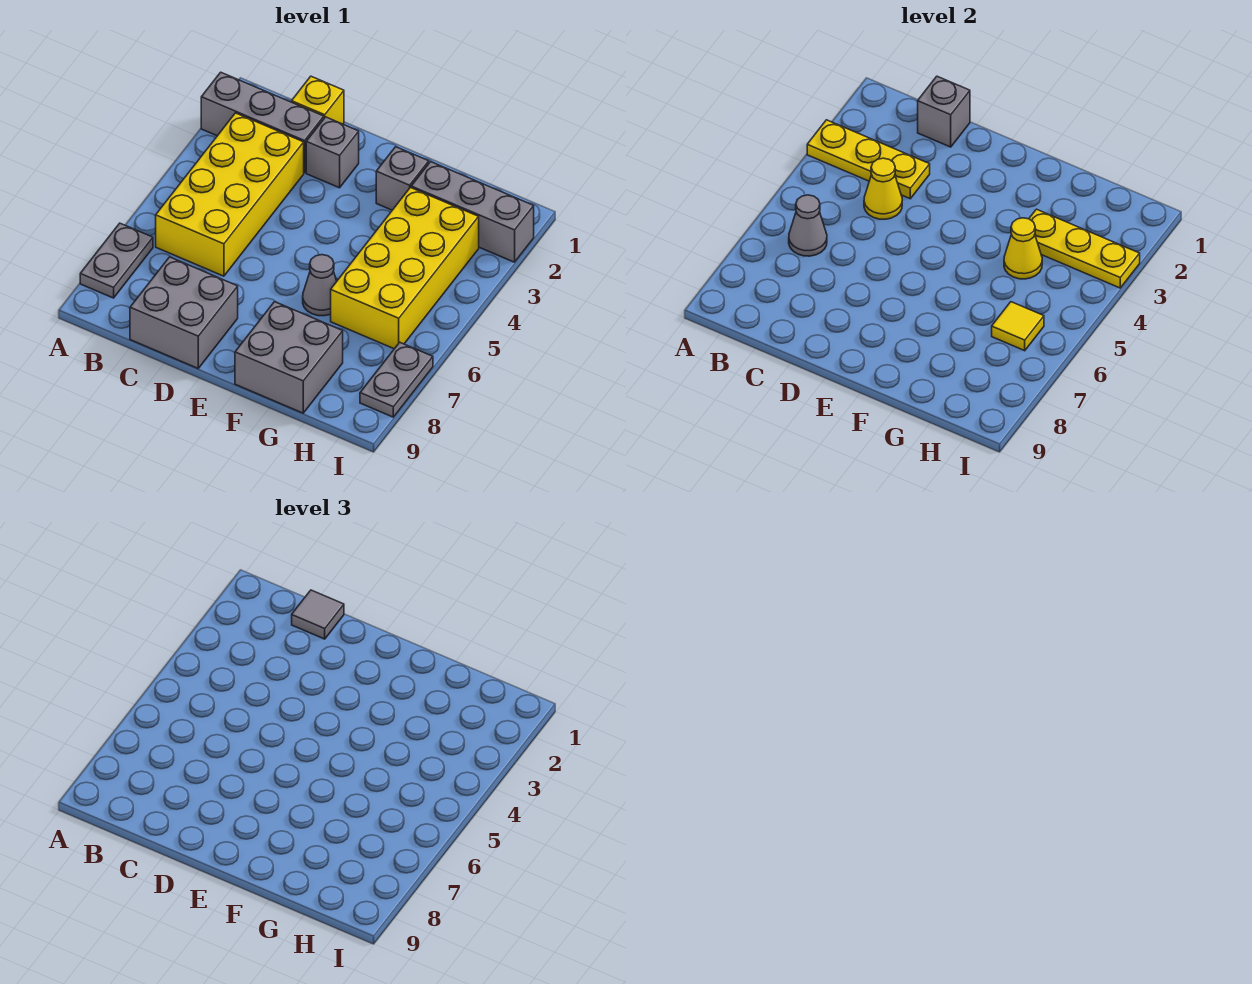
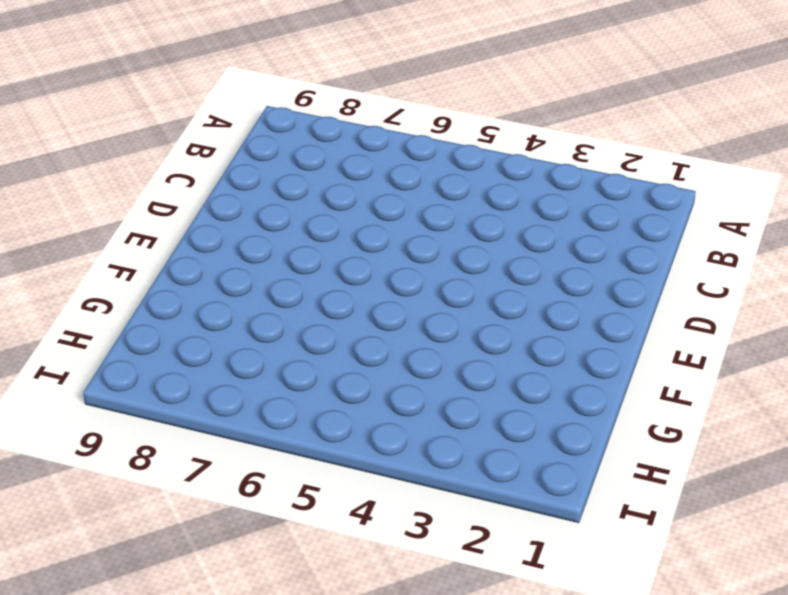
none -> grey 1x3 brick [201,72,324,173]
none -> grey 1x2 plate [80,223,153,298]
none -> yellow 2x4 brick [156,113,304,276]

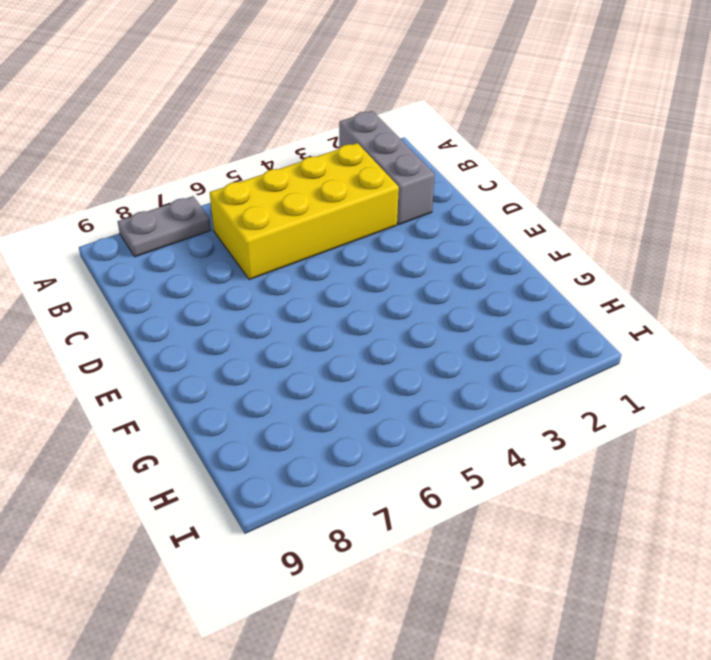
none -> yellow 1x1 brick [292,76,344,124]
none -> grey 2x2 brick [130,257,238,368]
none -> grey 1x1 brick [306,117,359,188]

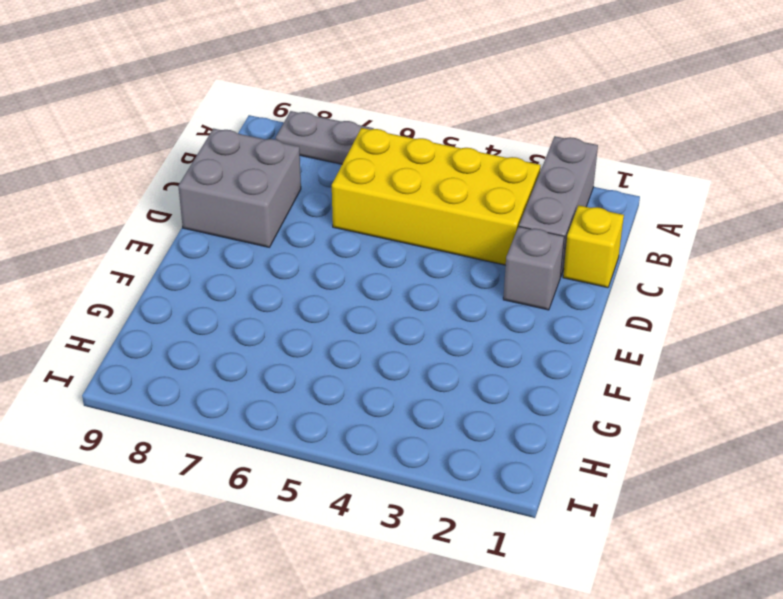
none -> grey 1x1 brick [376,147,429,210]
none -> grey 1x1 cone [303,255,337,316]
none -> grey 2x2 brick [235,302,343,413]

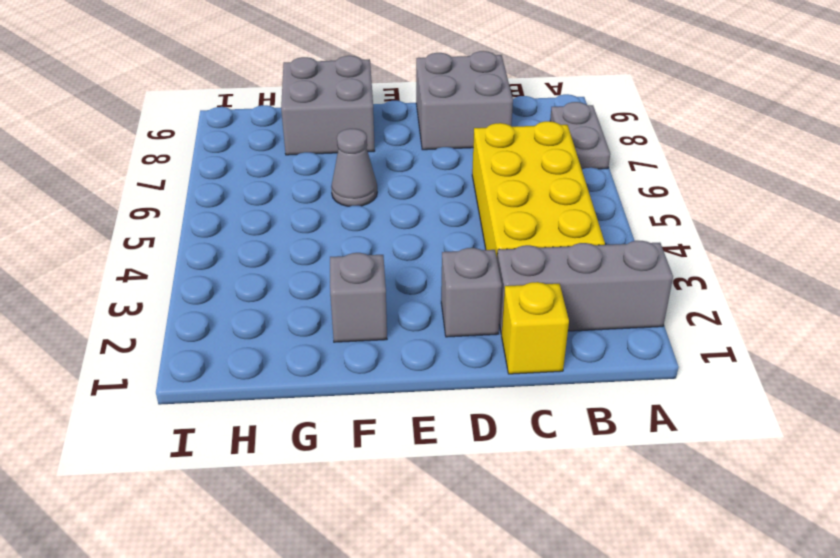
none -> grey 1x3 brick [411,162,534,262]
none -> yellow 2x4 brick [331,188,479,349]
none -> grey 1x2 plate [360,342,433,417]

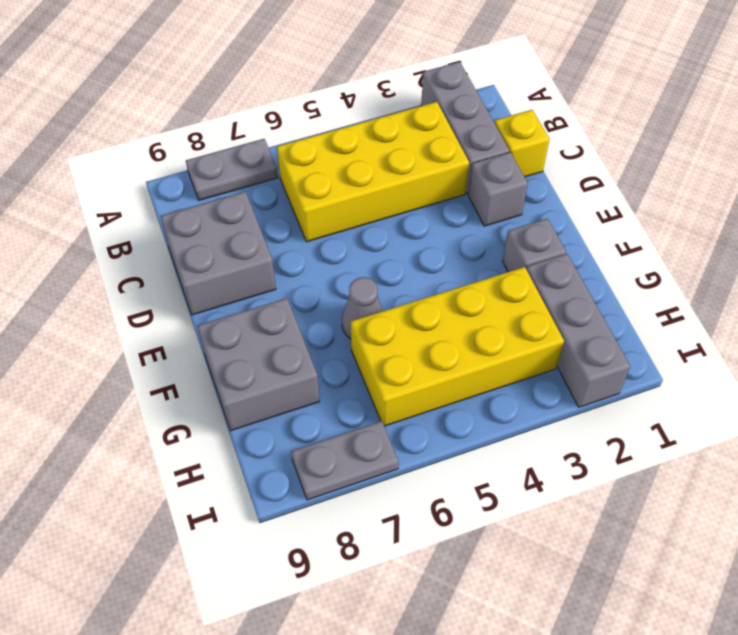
none -> yellow 1x3 plate [807,120,930,199]
none -> grey 1x1 cone [789,195,827,256]
none -> grey 1x1 brick [918,76,970,147]

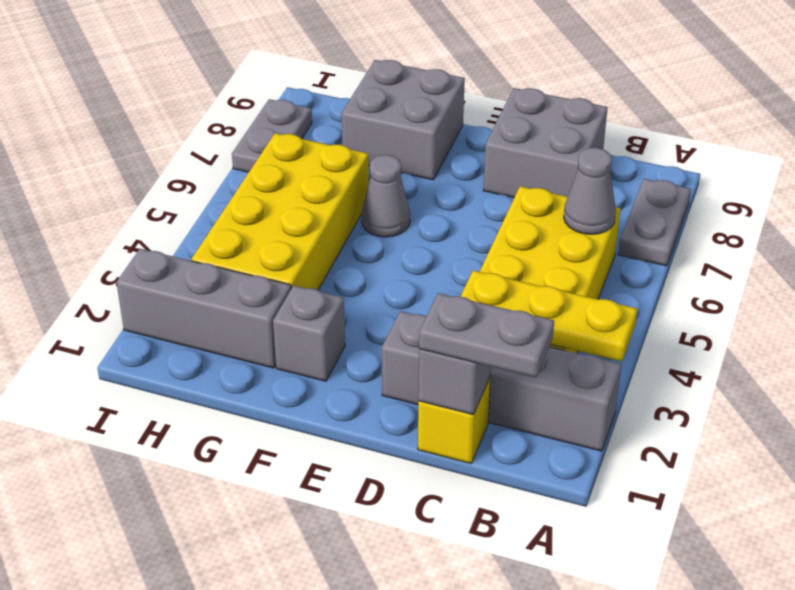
grey 1x2 plate [419,293,554,378] -> grey 1x1 tile [292,590,344,639]
none -> yellow 1x1 cone [864,158,902,219]
none -> yellow 1x3 plate [1029,209,1140,288]
none -> yellow 1x1 cone [1004,218,1042,279]

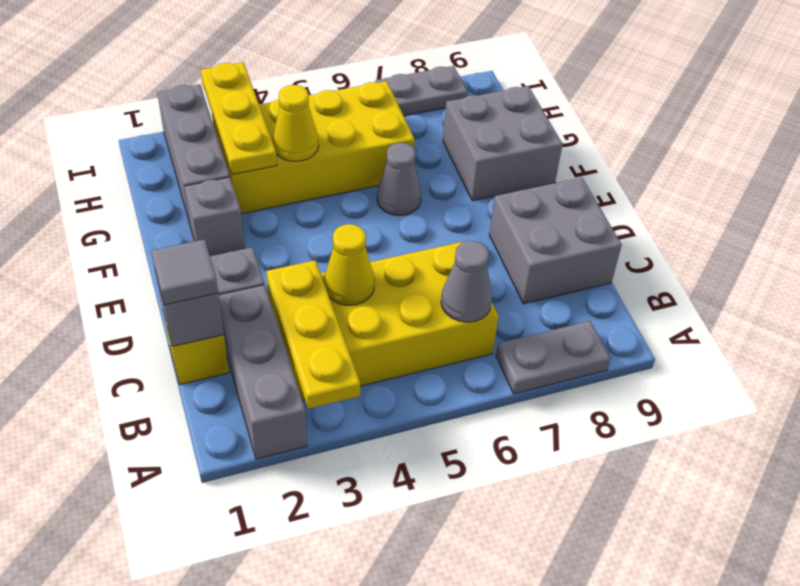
none -> yellow 1x1 tile [992,302,1044,351]

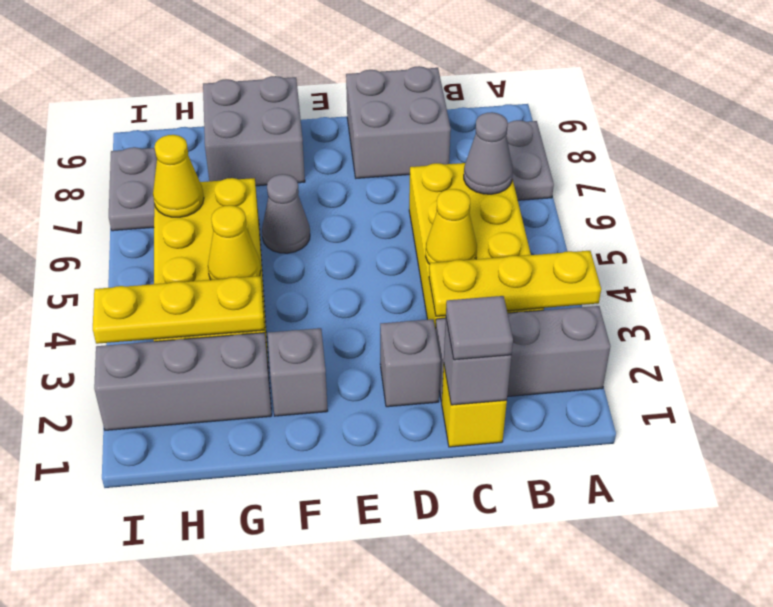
yellow 1x1 cone [153,135,204,217] -> yellow 1x1 tile [992,302,1044,351]

